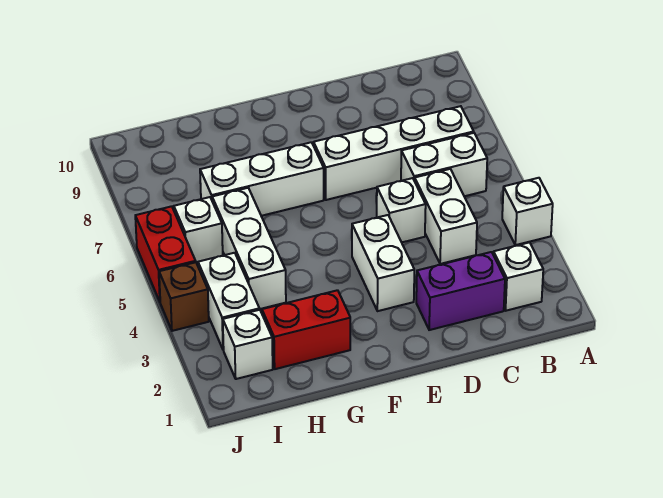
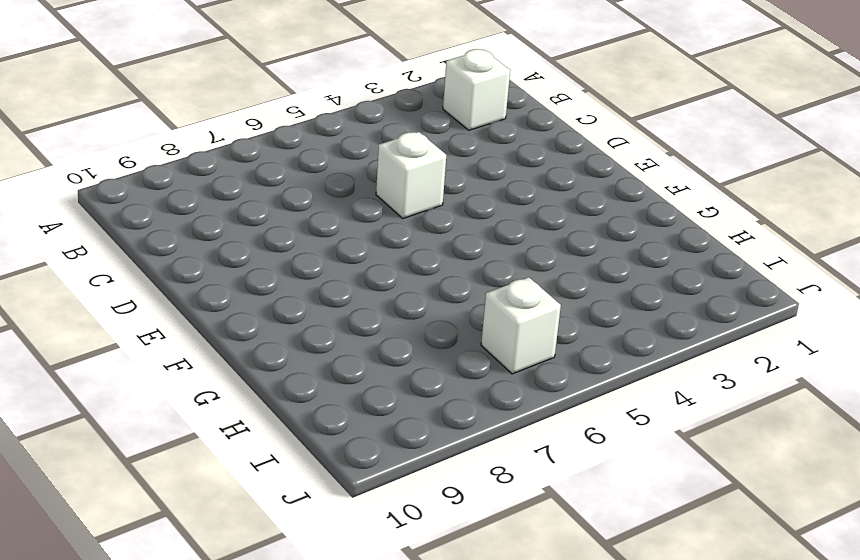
none -> white 1x1 brick [502,178,553,245]
none -> white 1x2 brick [401,133,487,196]
none -> white 1x4 brick [314,106,474,200]

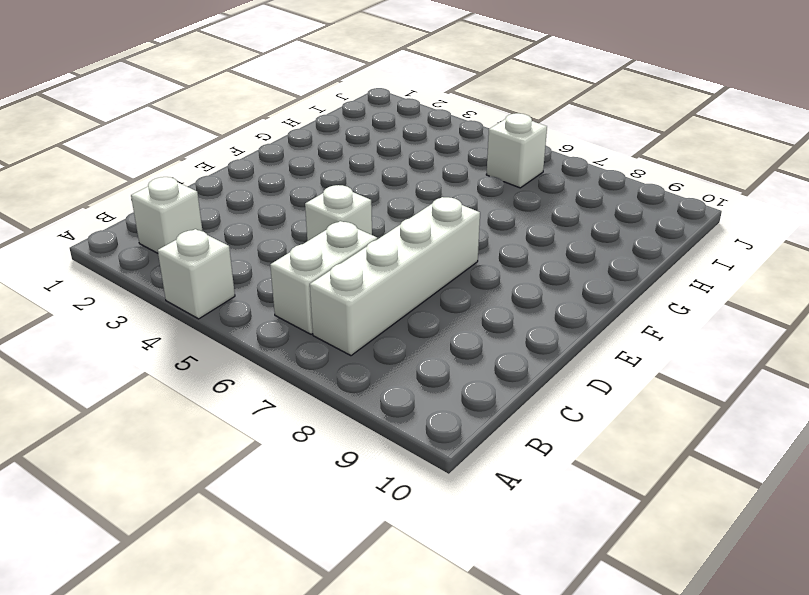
none -> purple 1x2 brick [416,252,505,330]
none -> white 1x2 brick [415,169,477,264]
none -> white 1x2 brick [352,215,414,311]

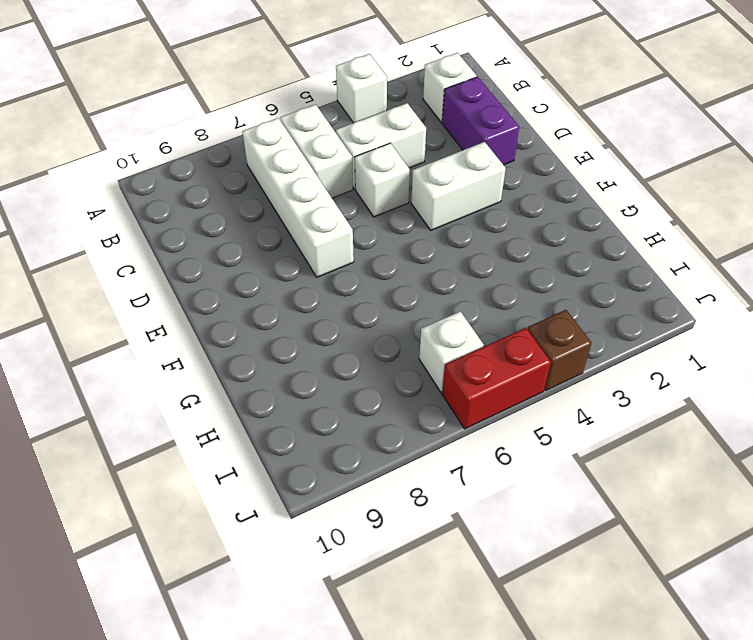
none -> white 1x3 brick [200,142,324,216]
none -> red 1x2 brick [262,290,350,369]
none -> white 1x3 brick [212,188,286,309]

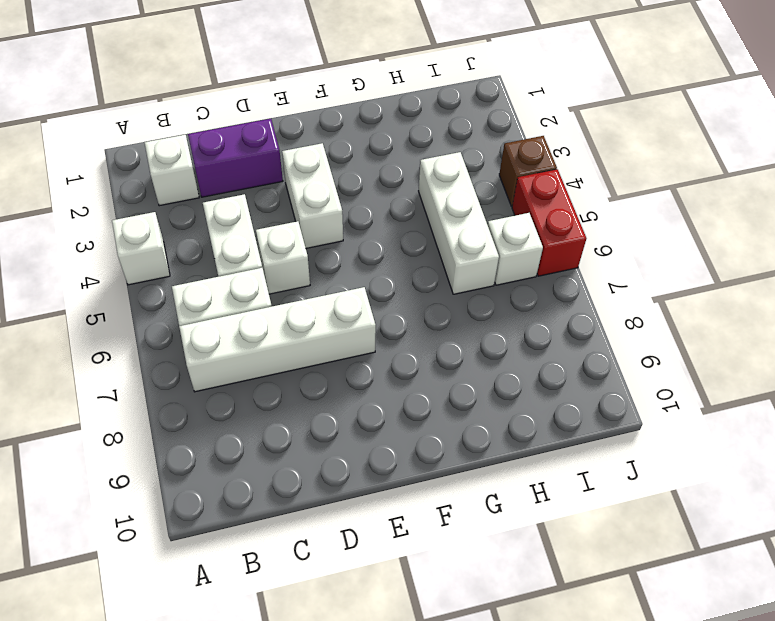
none -> white 1x3 brick [200,142,324,216]
none -> red 1x2 brick [262,290,350,369]
none -> white 1x1 brick [223,310,273,379]

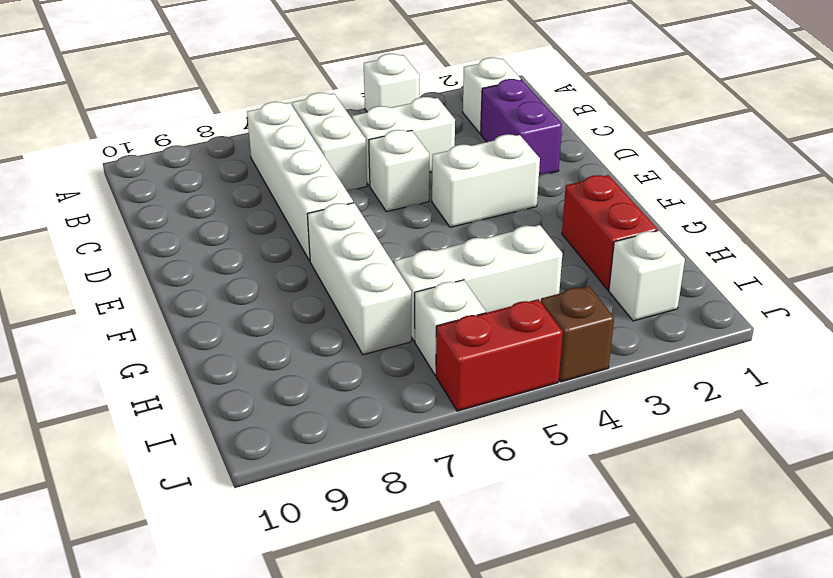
none -> white 1x2 brick [198,253,259,350]

